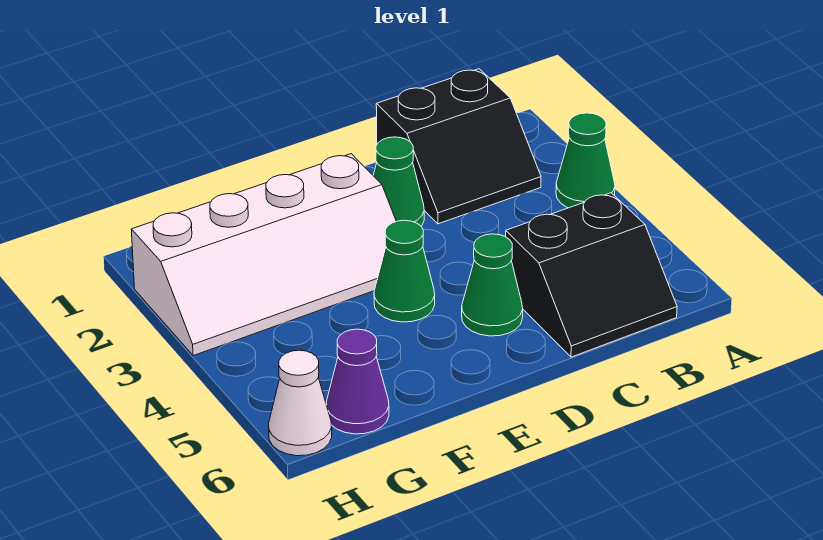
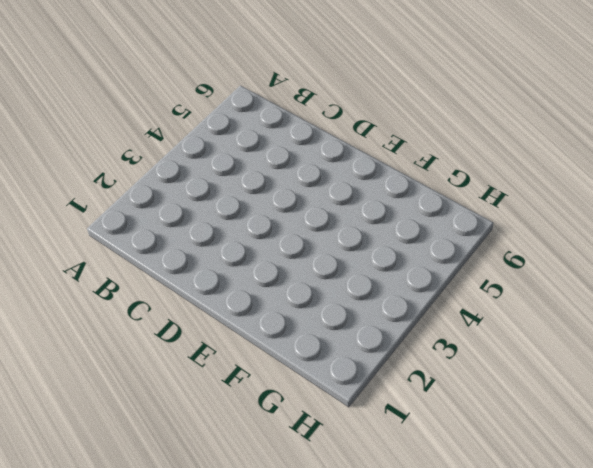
none -> green 1x1 cone [556,113,615,208]
none -> black 2x2 slope [376,69,541,224]

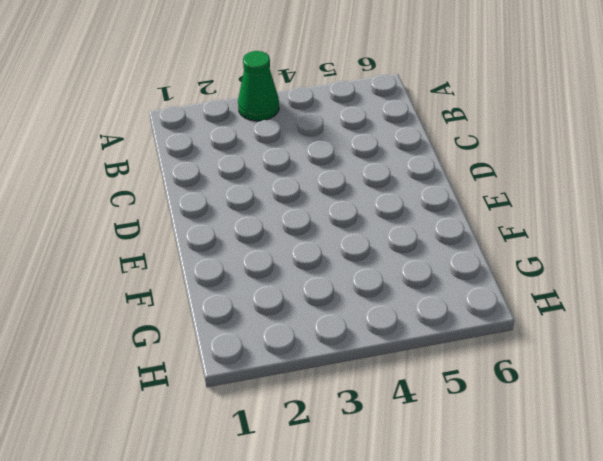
none -> black 2x2 slope [376,69,541,224]
none -> black 2x2 slope [506,193,677,357]

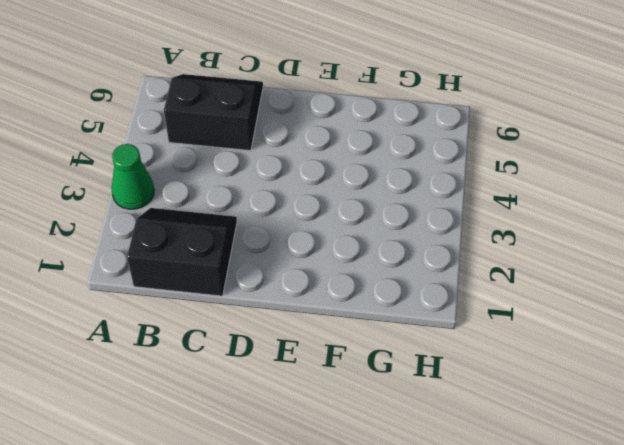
none -> green 1x1 cone [373,137,424,226]
none -> green 1x1 cone [462,234,523,336]

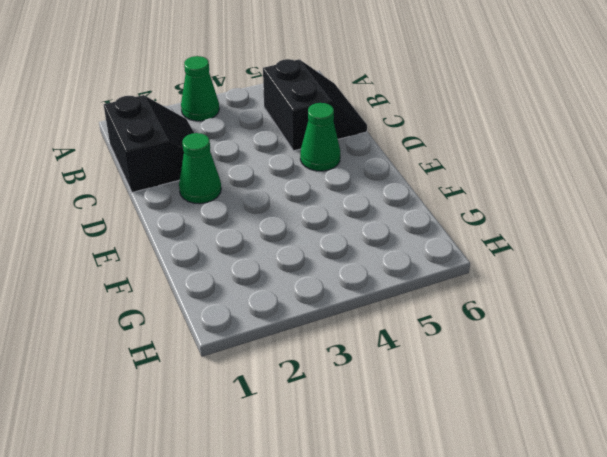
none -> white 2x4 slope [131,154,396,356]
none -> green 1x1 cone [374,220,435,322]

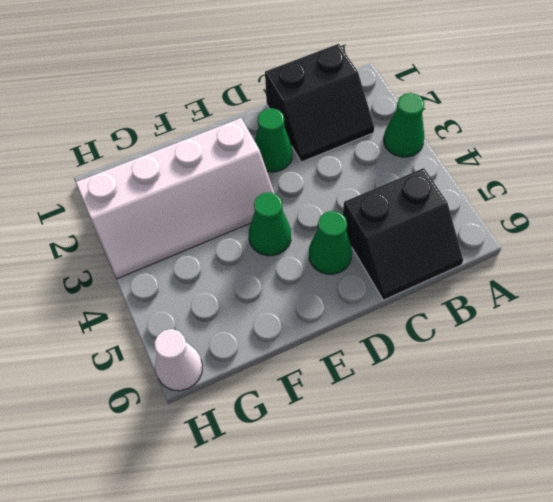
none -> purple 1x1 cone [326,329,389,434]

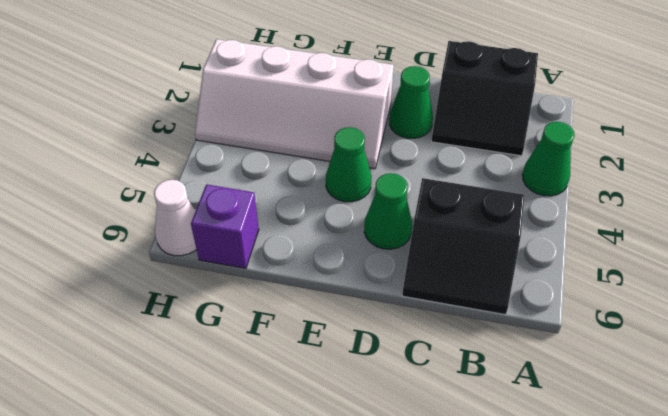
purple 1x1 brick [191,184,259,268] -> purple 1x1 cone [326,329,389,434]

